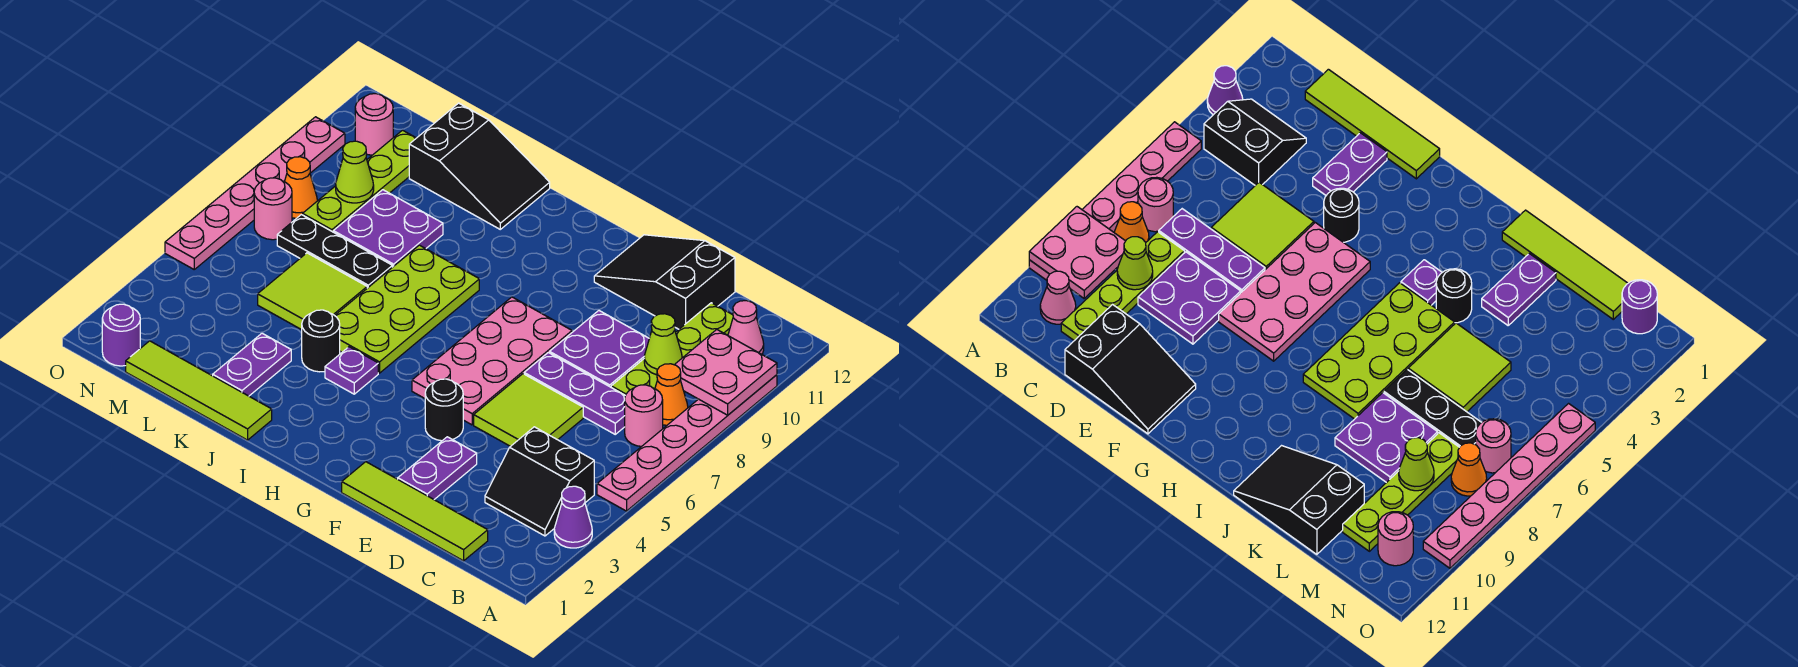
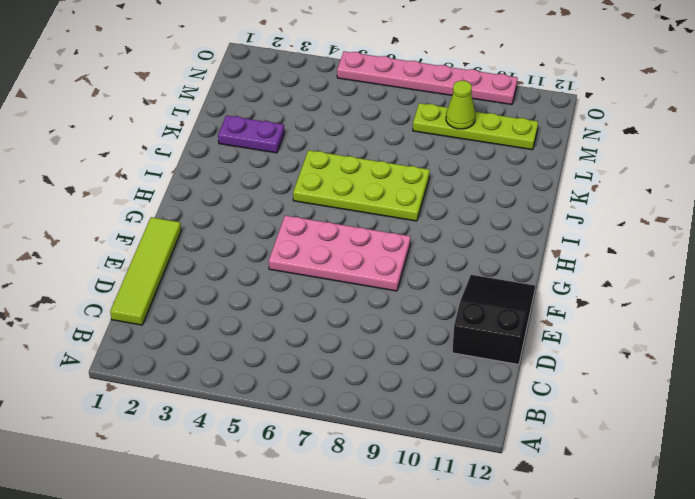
none -> purple 1x1 cone [554,486,592,548]
none -> pink 1x6 plate [597,375,777,511]
none -> black 2x2 slope [485,427,594,536]
none -> pink 1x1 round brick [625,385,663,447]

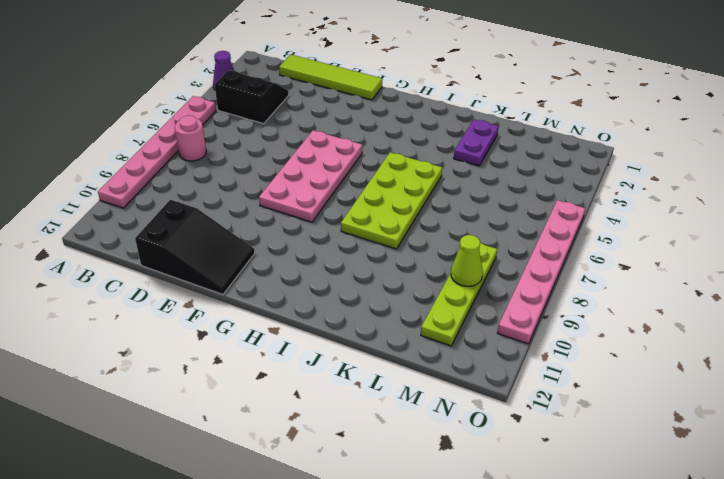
none -> orange 1x1 cone [655,364,688,425]
none -> pink 1x1 cone [728,301,764,354]
none -> purple 1x3 plate [524,353,625,434]
none -> lime 1x4 plate [611,303,733,395]

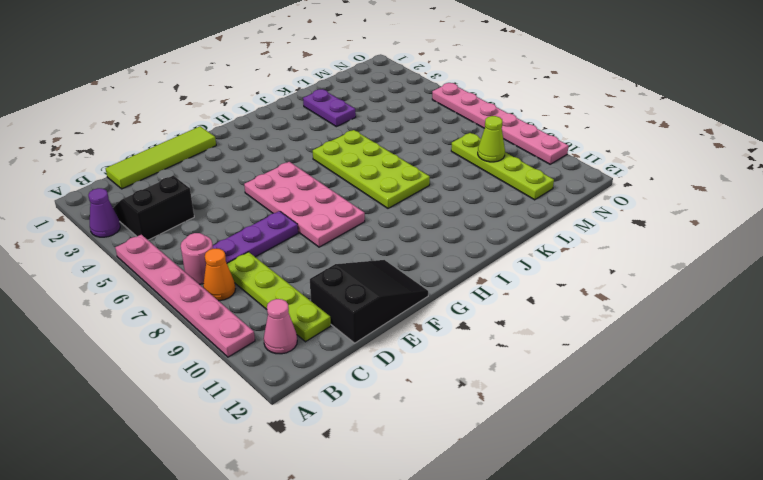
none -> lime 2x2 tile [474,374,583,446]
none -> purple 2x2 plate [550,311,649,387]
none -> purple 1x2 plate [398,437,477,499]
none -> black 1x1 round brick [425,379,463,441]

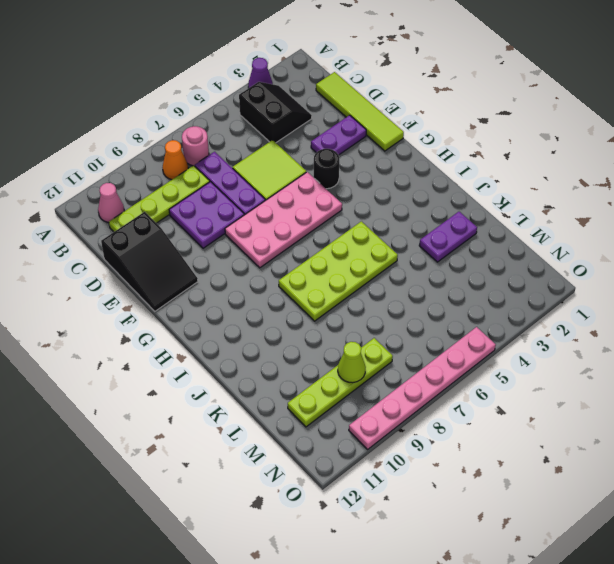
none -> pink 1x6 plate [597,375,777,511]
none -> purple 1x1 plate [325,347,378,394]
none -> lime 1x4 tile [126,341,272,440]
none -> black 1x1 round brick [302,310,340,372]

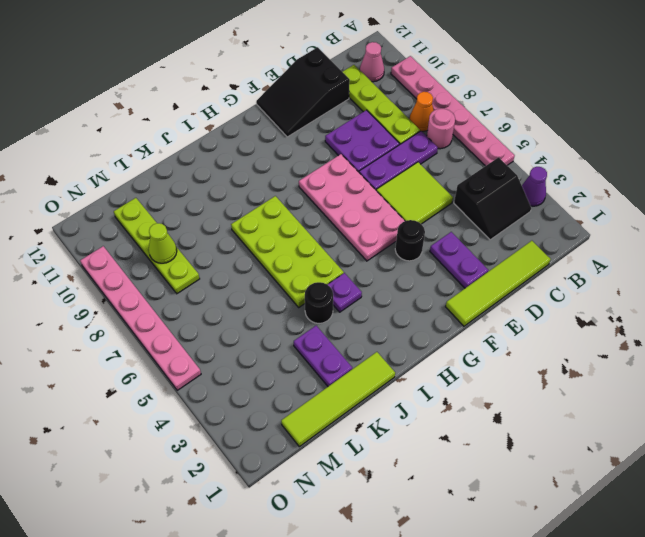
none -> black 2x3 slope [409,103,550,229]
none -> lime 2x2 tile [258,253,367,330]
none -> black 1x3 plate [277,215,392,288]
none -> purple 2x2 plate [333,190,443,267]

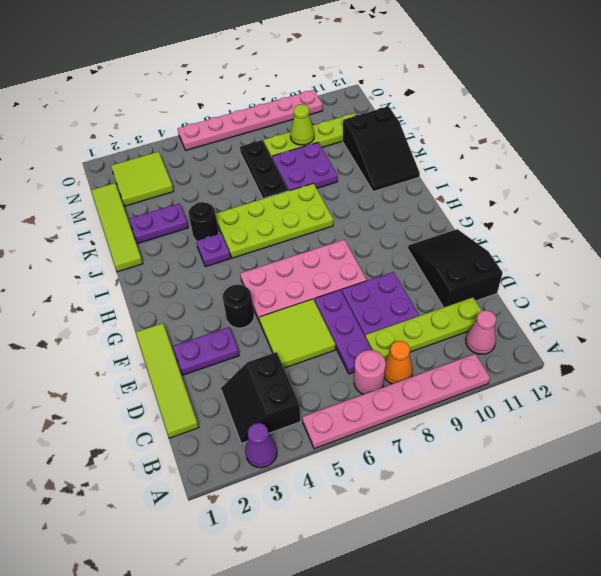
lime 2x2 tile [111,152,174,206] -> lime 2x2 tile moved to [258,253,367,330]
none -> purple 1x1 round brick [102,304,140,366]
none -> pink 1x1 round brick [254,178,292,240]
none -> orange 1x1 cone [285,157,317,218]
none -> pink 1x1 round brick [355,94,393,155]

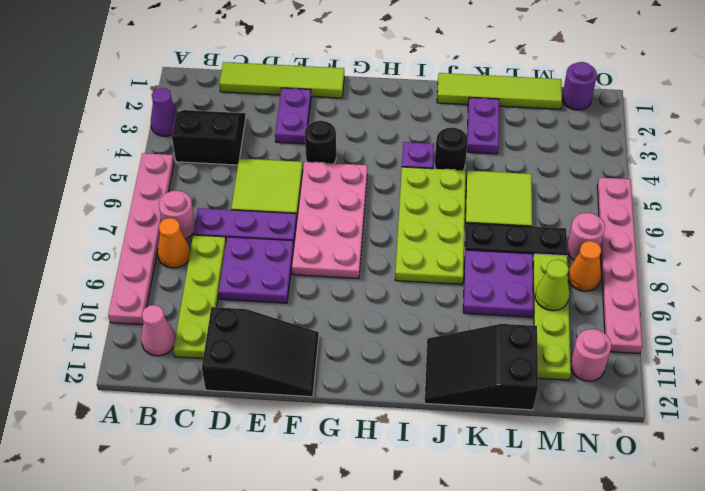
none -> pink 2x2 plate [675,330,777,415]
none -> lime 1x1 cone [644,314,682,375]

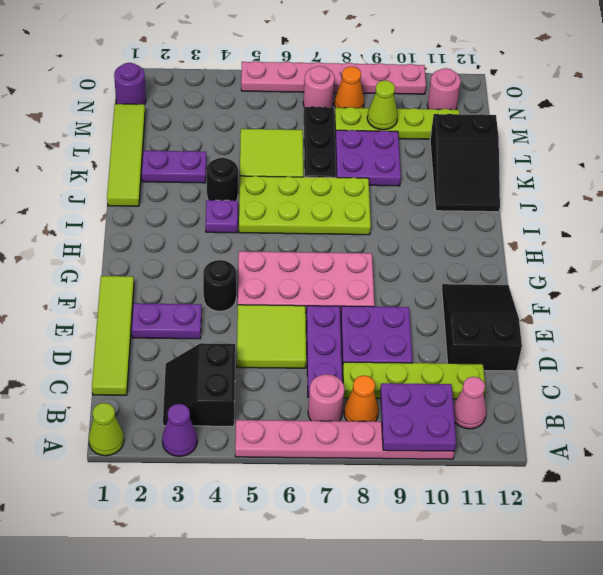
lime 1x1 cone [89,403,124,456] -> lime 1x1 cone moved to [644,314,682,375]
purple 2x2 plate [380,383,456,451] -> pink 2x2 plate [675,330,777,415]

